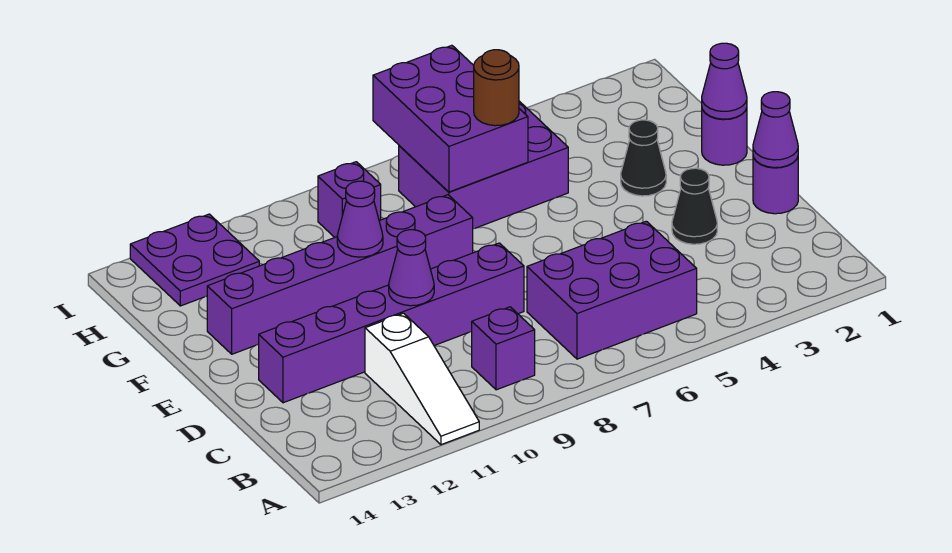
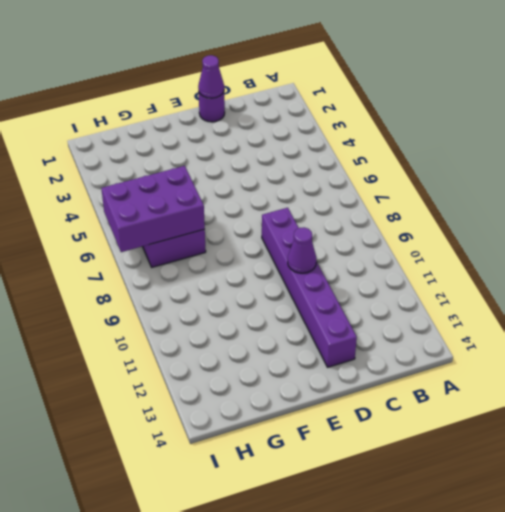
none -> white 1x3 slope [365,313,479,445]
none -> purple 2x3 brick [527,221,697,359]
none -> purple 1x1 brick [471,307,535,390]

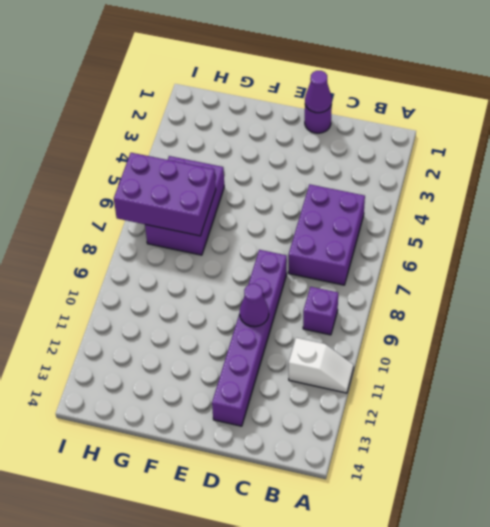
white 1x2 slope [289,338,354,393] -> white 1x3 slope [365,313,479,445]
none -> black 1x1 cone [672,168,717,244]
none -> purple 1x1 round brick [702,108,747,165]
none -> black 1x1 cone [621,120,666,196]

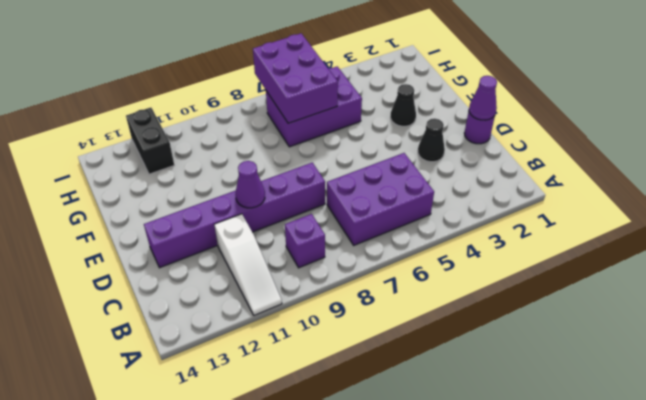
black 1x2 brick [126,108,174,174] -> purple 2x2 plate [130,214,259,306]
none -> purple 1x1 round brick [702,108,747,165]
none -> purple 1x6 brick [207,195,473,354]
none -> purple 1x1 brick [318,162,381,237]

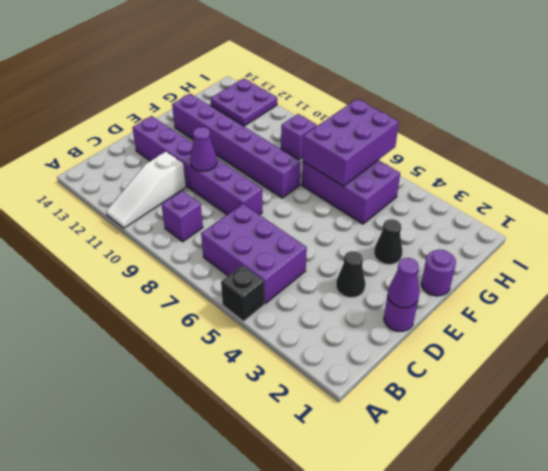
black 1x1 brick [221,265,264,321] -> none
none -> purple 1x1 cone [702,43,747,119]
none -> purple 1x1 cone [337,181,383,257]
none -> brown 1x1 round brick [474,50,519,126]

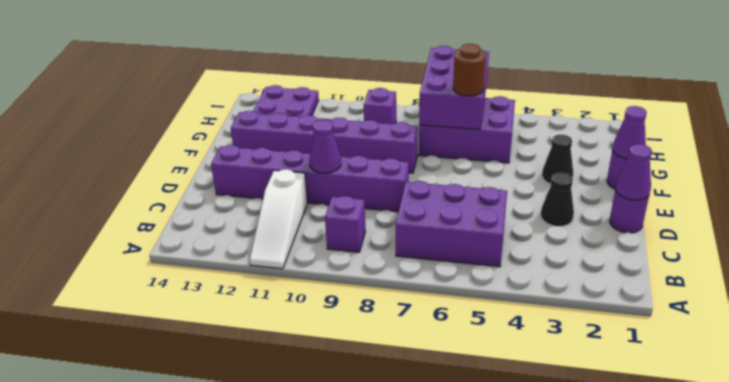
none -> purple 1x1 cone [337,181,383,257]

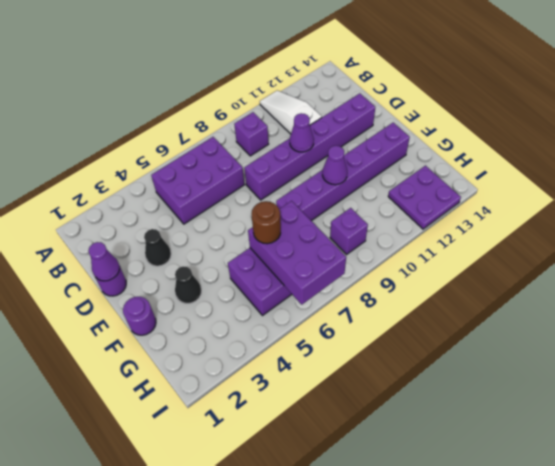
none -> purple 1x1 cone [702,43,747,119]

